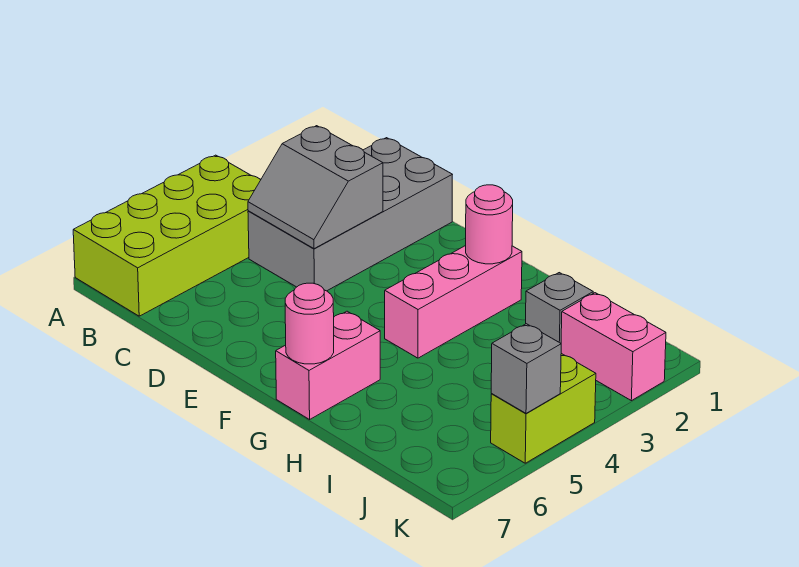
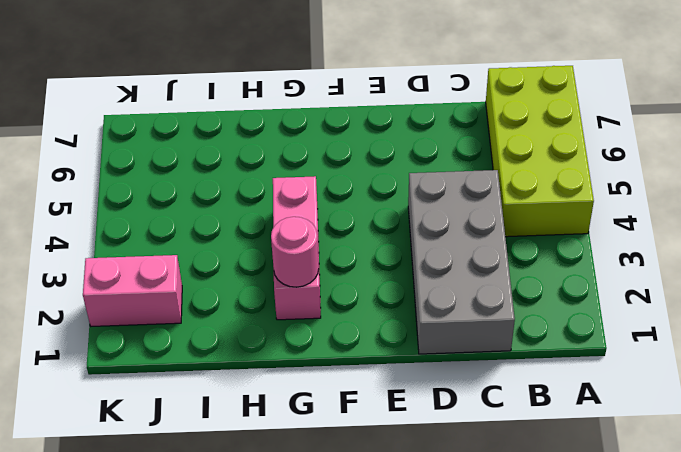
none -> pink 1x2 brick [276,311,380,419]
none -> grey 1x1 brick [526,273,593,343]

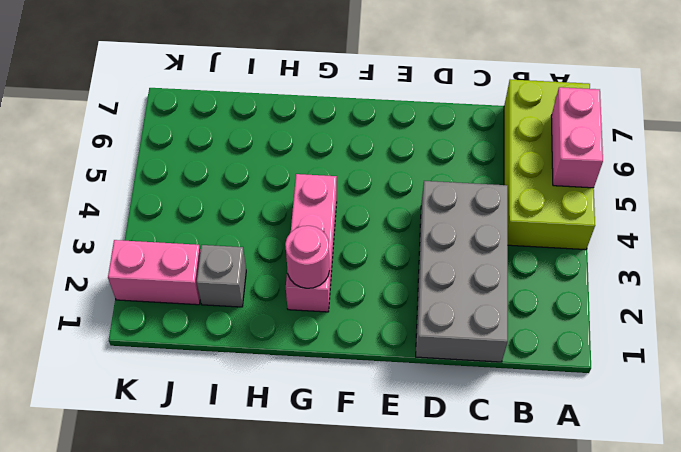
pink 1x2 brick [551,87,603,188] -> pink 1x2 brick moved to [276,311,380,419]
none -> lime 1x2 brick [491,354,596,463]
none -> grey 2x2 slope [248,126,383,249]

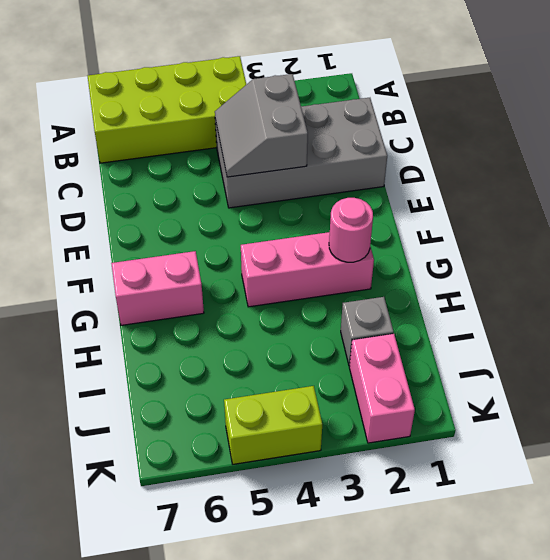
none -> pink 1x1 round brick [285,283,334,364]
none -> grey 1x1 brick [491,324,561,413]

